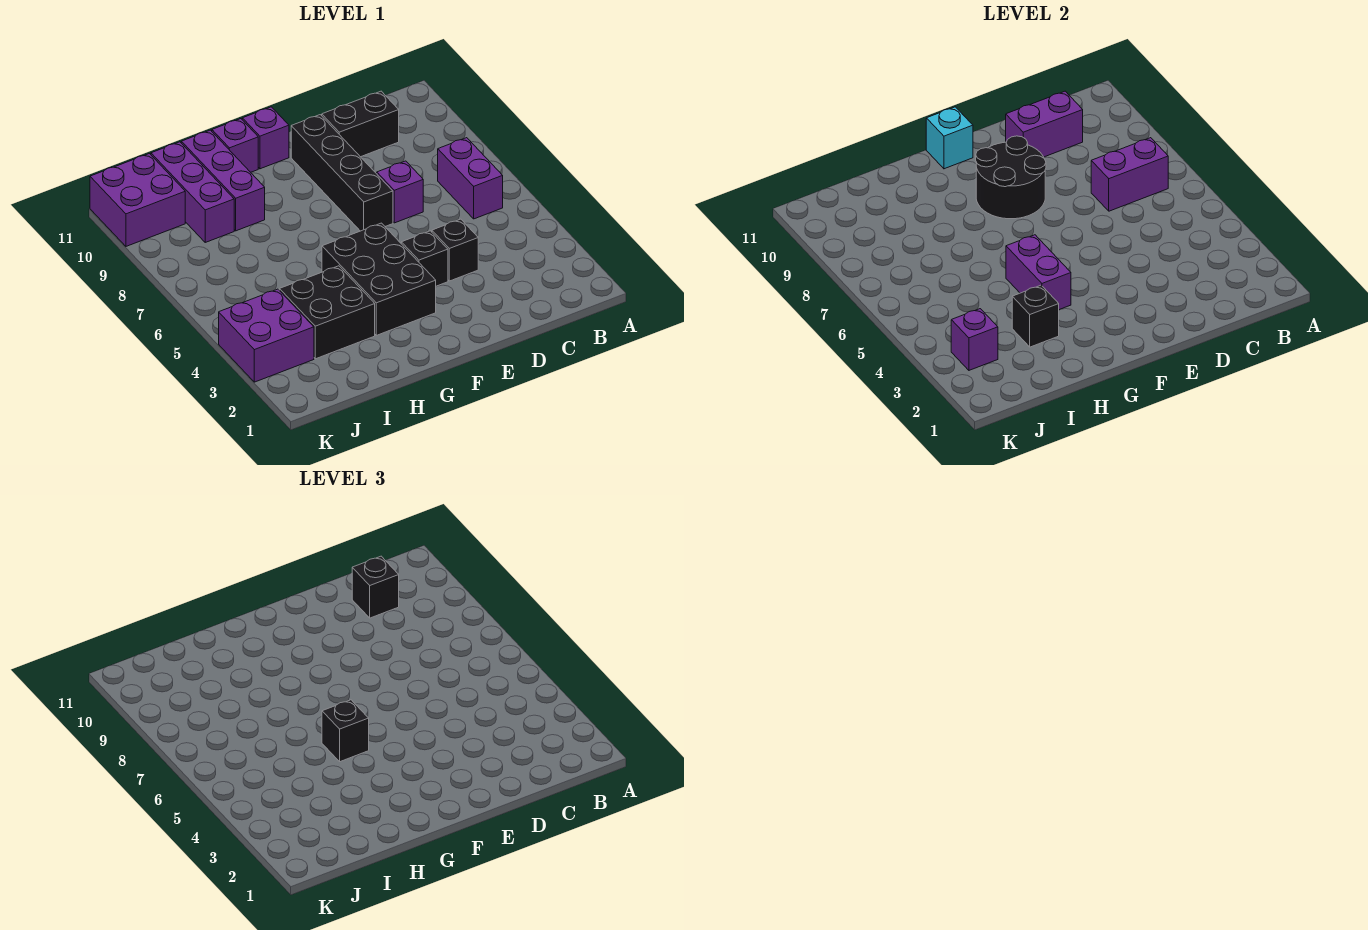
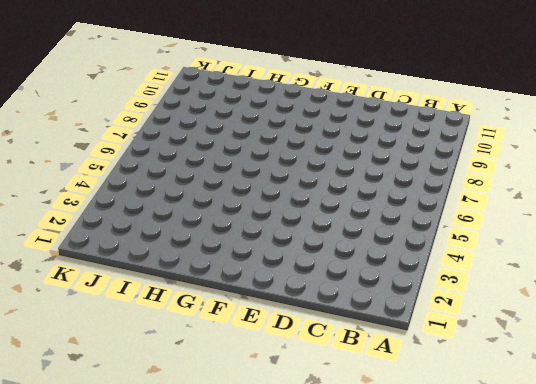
none -> purple 1x2 brick [438,138,503,219]
none -> black 1x2 brick [322,91,399,157]
none -> black 1x1 brick [432,219,478,281]

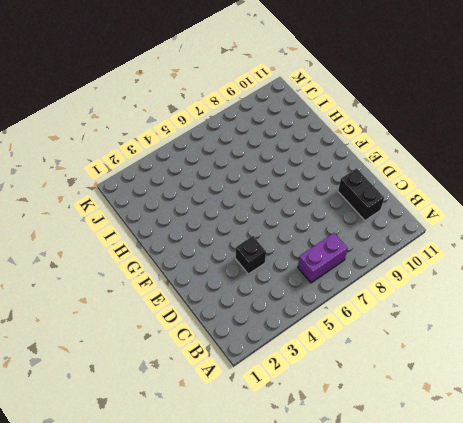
none -> purple 1x1 brick [377,161,423,223]
none -> black 1x1 brick [401,231,448,286]
none -> black 1x4 brick [291,115,393,231]

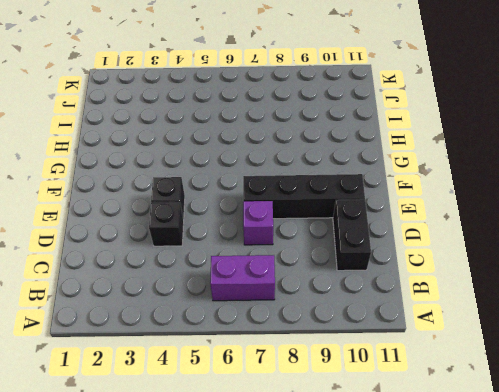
none -> black 2x3 brick [322,223,436,335]
none -> purple 1x1 brick [242,107,289,169]
none -> purple 1x1 brick [212,119,258,172]

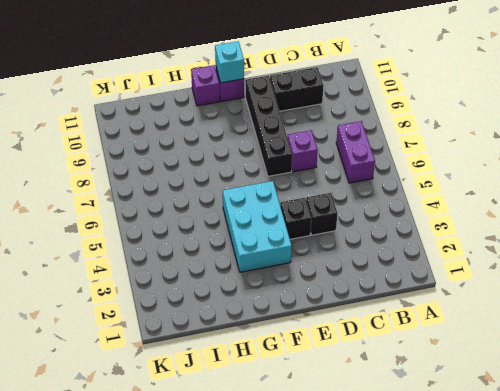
cyan 2x3 brick [223,181,292,272] -> black 2x3 brick [322,223,436,335]
none -> black 2x2 brick [279,266,375,359]
none -> purple 1x3 brick [181,130,265,231]
none -> purple 1x3 brick [151,142,234,242]

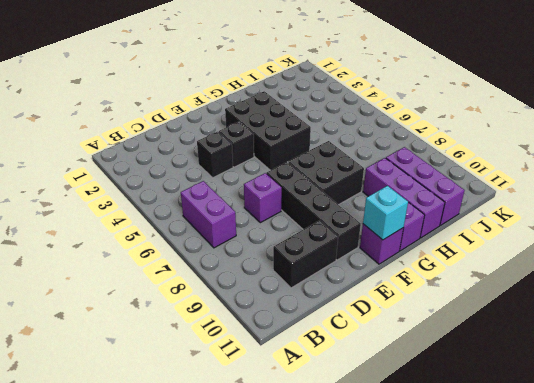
black 2x2 brick [288,141,364,205] -> black 2x2 brick moved to [279,266,375,359]
none -> purple 2x2 brick [219,289,314,382]
none -> purple 2x2 brick [90,154,185,246]
none -> purple 1x2 brick [1091,138,1168,211]

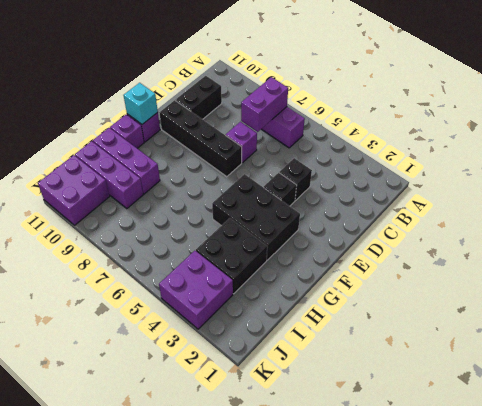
none -> purple 1x2 brick [1006,91,1083,157]
none -> black 2x2 round brick [976,136,1046,219]
none -> purple 1x2 brick [1006,235,1071,310]

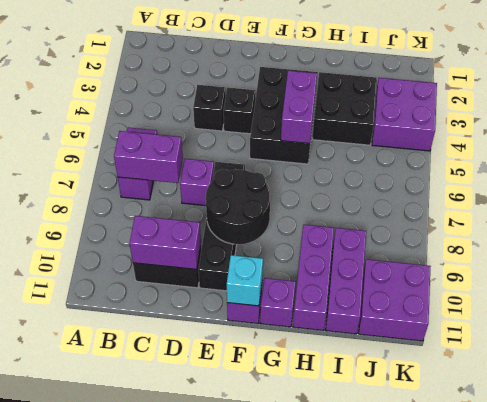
none -> black 1x1 brick [1012,285,1059,347]
none -> purple 1x1 brick [951,309,998,370]
none -> black 1x1 brick [352,556,399,618]

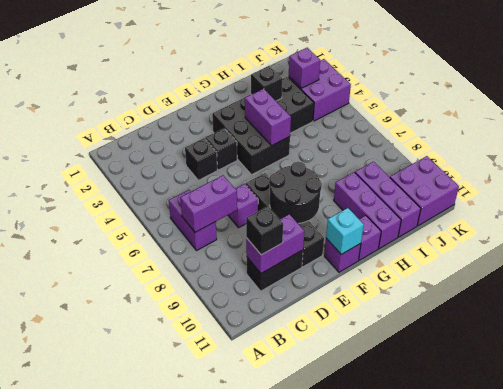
none -> black 1x1 brick [322,700,369,762]

